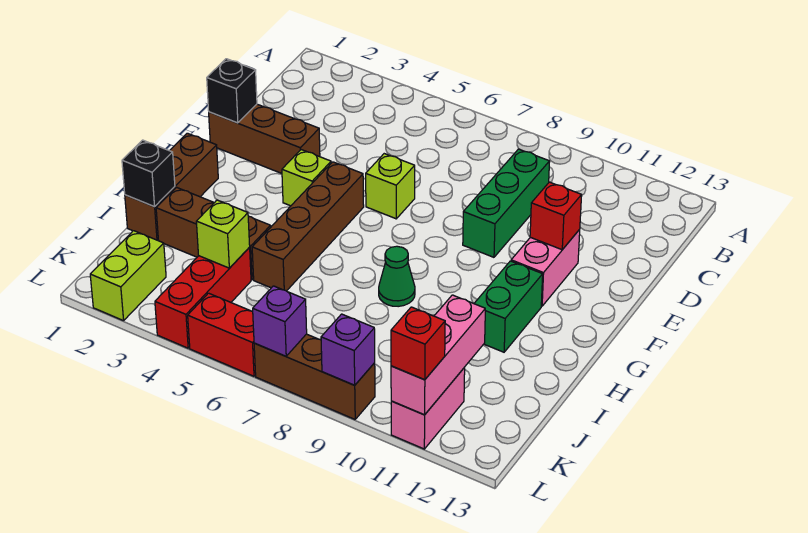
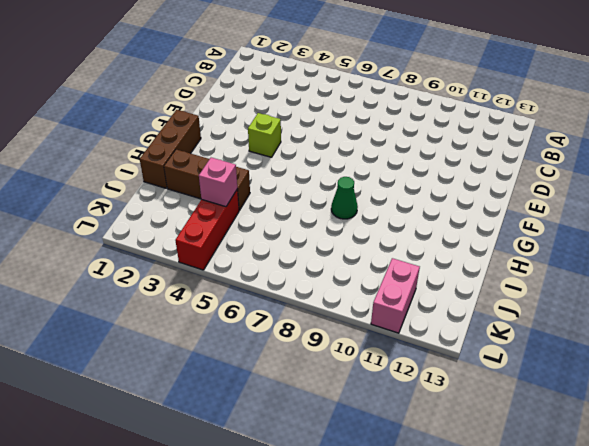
pink 1x1 brick [199,158,237,207] -> lime 1x1 brick [196,200,250,268]
none -> green 1x3 brick [463,149,550,257]
none -> brown 1x3 brick [209,104,320,173]
none -> lime 1x1 brick [366,154,415,219]

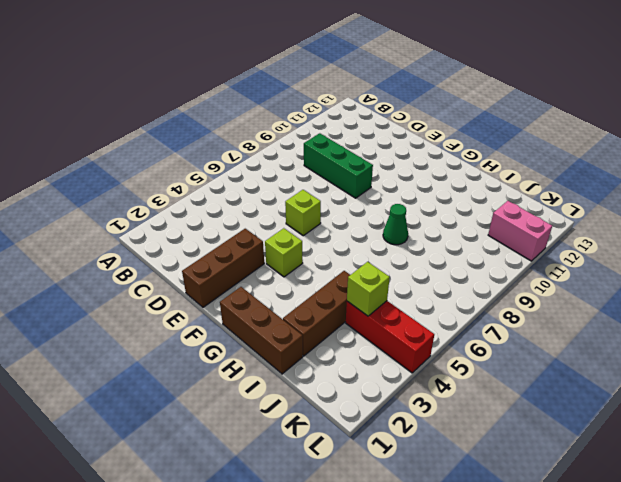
none -> pink 1x2 brick [511,230,580,306]
none -> brown 1x4 brick [252,162,364,291]
none -> green 1x2 brick [474,261,543,352]

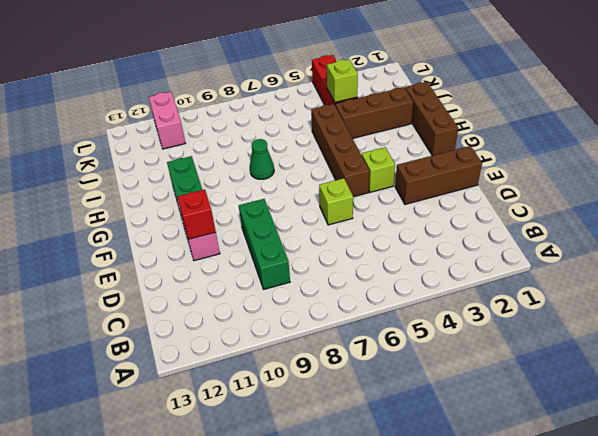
none -> lime 1x2 brick [90,231,166,321]
none -> red 1x2 brick [188,293,256,376]
none -> brown 1x3 brick [254,334,375,419]

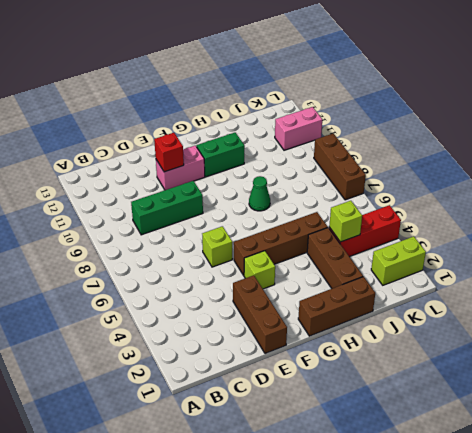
none -> red 1x2 brick [188,293,256,376]
none -> black 1x1 brick [207,59,257,123]
none -> black 1x1 brick [122,140,175,207]

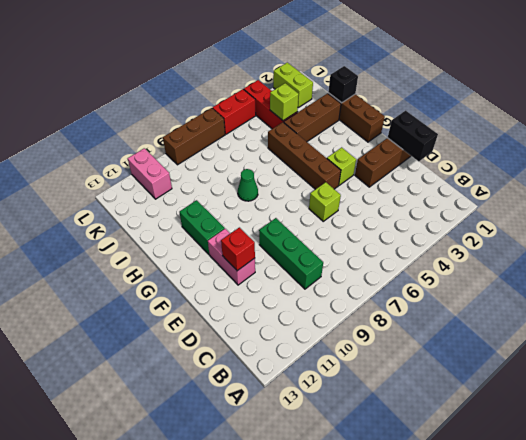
black 1x2 brick [388,111,438,162] -> black 1x1 brick [207,59,257,123]
none -> pink 1x3 brick [391,295,485,415]
none -> purple 1x1 brick [253,286,307,356]
none -> purple 1x1 brick [321,314,375,385]

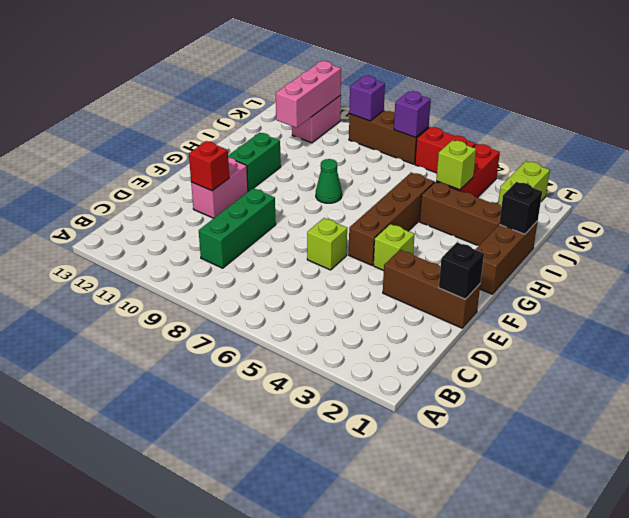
none -> red 1x1 brick [391,307,445,380]

